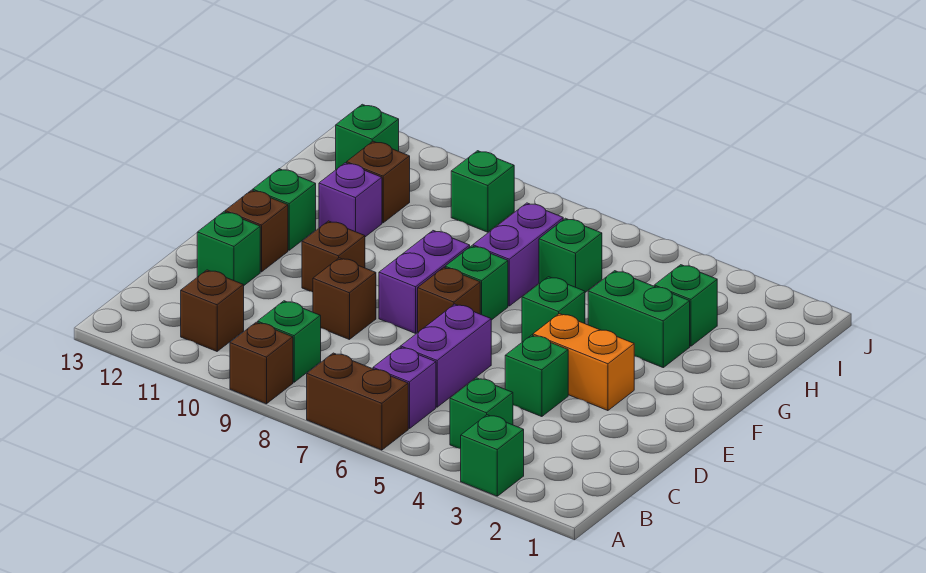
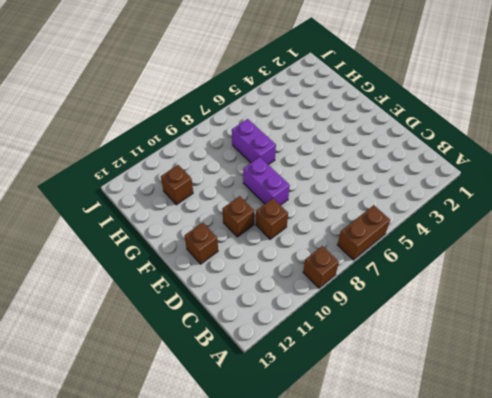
none -> green 1x1 brick [461,415,524,496]
none -> green 1x1 brick [450,378,513,449]
none -> purple 1x1 brick [373,347,436,429]

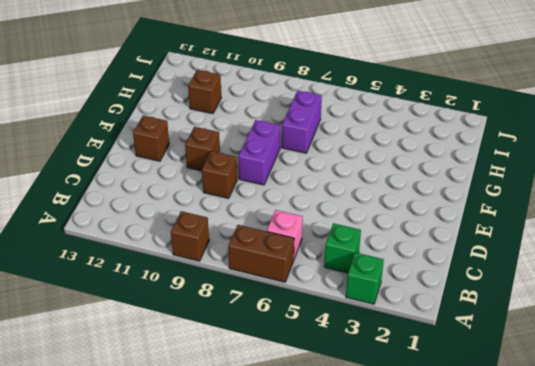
pink 1x1 brick [267,210,303,259] -> purple 1x1 brick [373,347,436,429]
none -> green 1x1 brick [258,301,321,382]
none -> brown 1x1 brick [181,270,244,351]
none -> purple 1x2 brick [401,304,491,407]

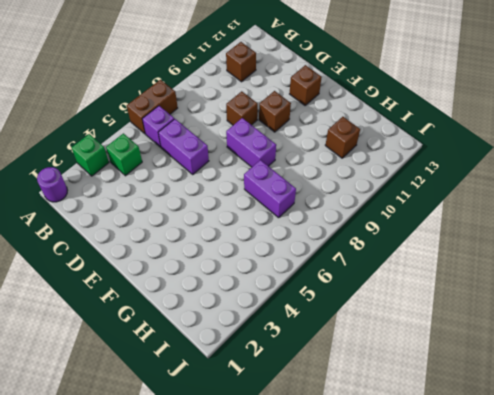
purple 1x1 round brick [37,167,67,202] -> none
none -> brown 1x1 brick [230,322,293,404]
none -> green 1x1 brick [258,301,321,382]
none -> green 1x1 brick [505,335,568,417]

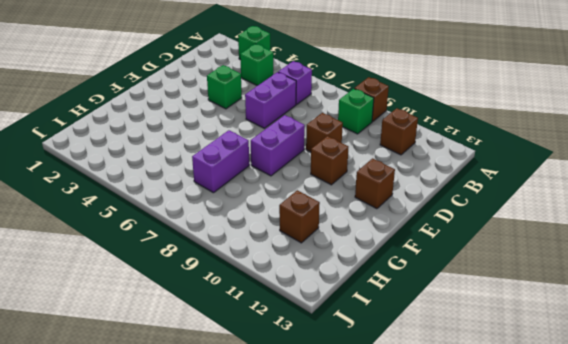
none -> brown 1x2 brick [307,353,408,450]
none -> green 1x1 brick [197,212,260,285]
none -> orange 1x2 brick [533,314,634,411]

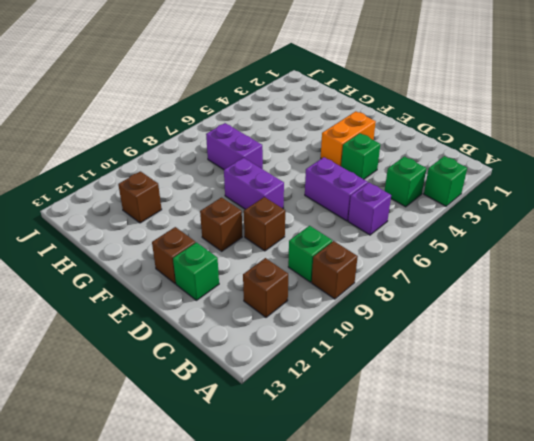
none -> brown 1x2 brick [307,353,408,450]
none -> brown 1x1 brick [418,267,480,332]
none -> green 1x1 brick [522,277,585,342]

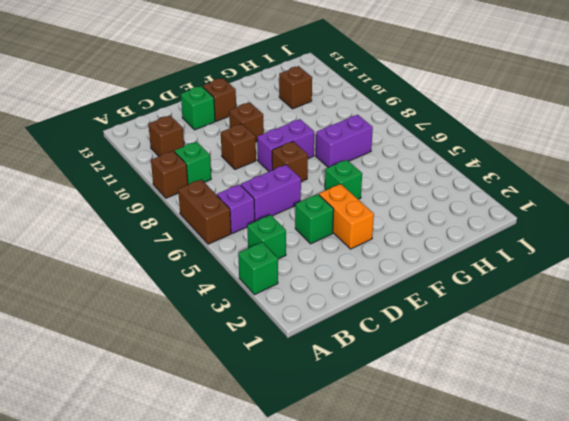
none -> green 1x1 brick [445,246,508,320]
none -> green 1x1 brick [253,169,316,250]
none -> green 1x2 brick [588,271,690,368]

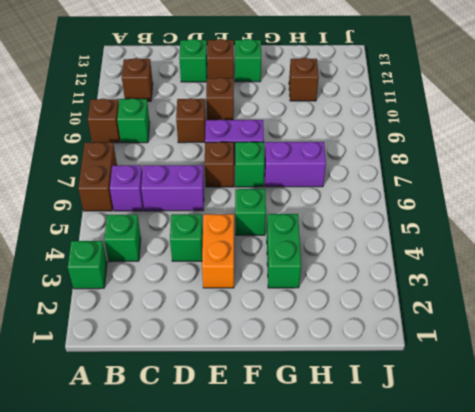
none -> purple 1x1 brick [319,163,382,237]
none -> green 1x1 brick [654,265,717,346]
none -> green 1x1 brick [539,218,602,292]

